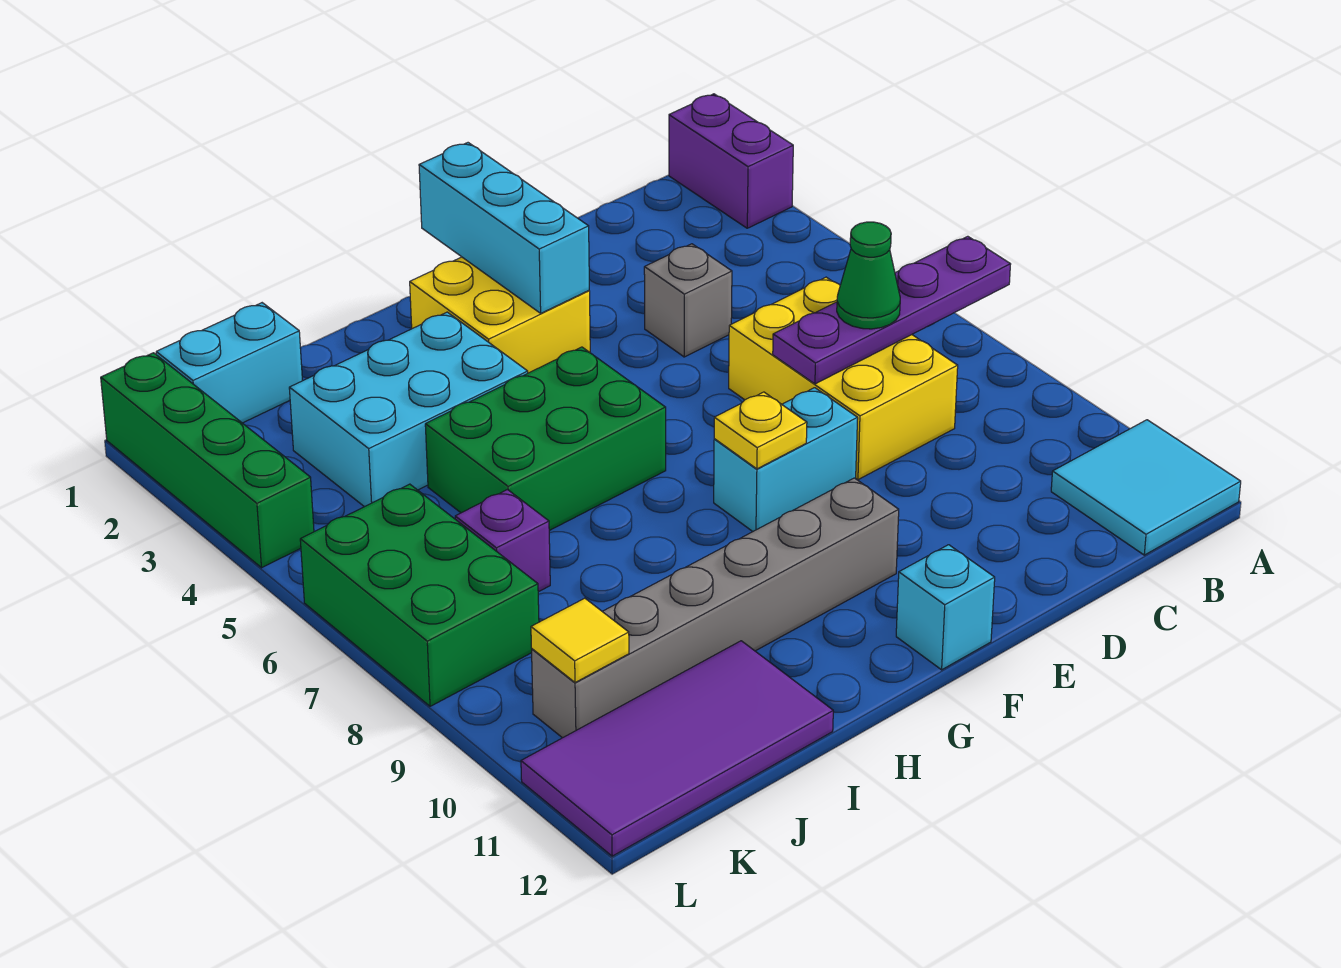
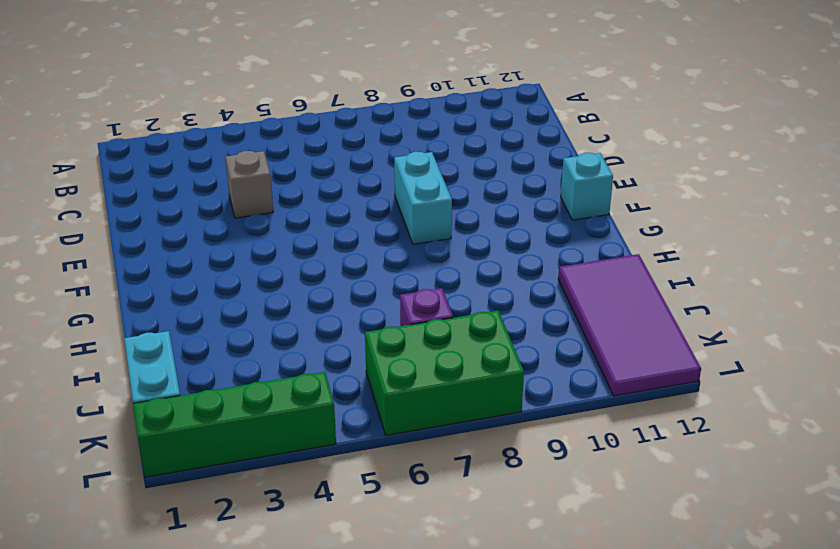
none -> purple 1x2 brick [669,94,793,228]
none -> cyan 2x2 tile [1051,420,1241,555]
none -> yellow 2x3 brick [729,277,958,480]

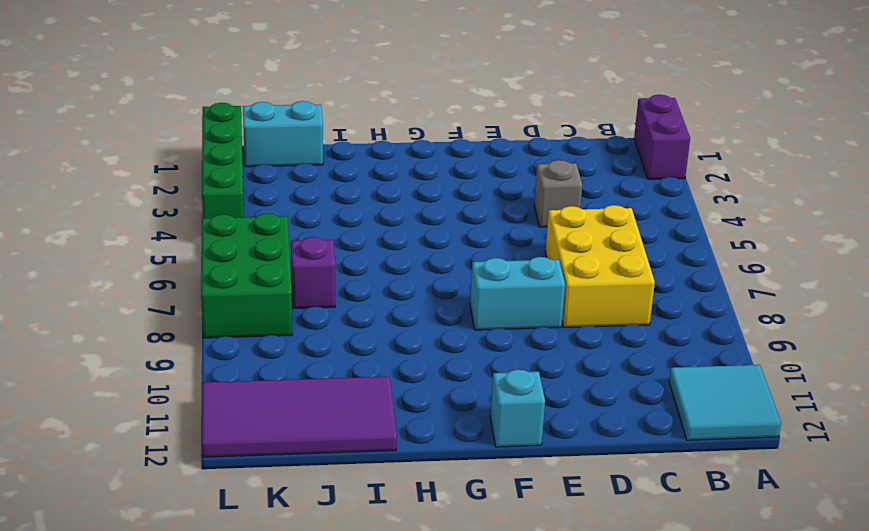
none -> yellow 2x2 brick [410,257,590,373]
none -> grey 1x6 brick [532,478,899,738]
none -> green 2x3 brick [425,347,666,531]

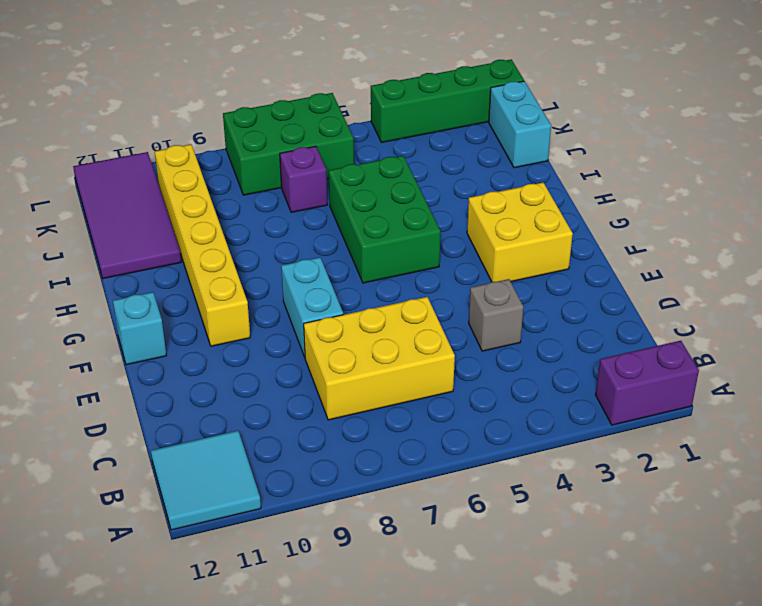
yellow 1x6 brick [155,144,250,346] -> grey 1x6 brick [532,478,899,738]
none -> cyan 2x3 brick [289,312,528,507]
none -> purple 1x4 plate [773,236,1011,384]
none -> cyan 1x3 brick [419,143,589,313]

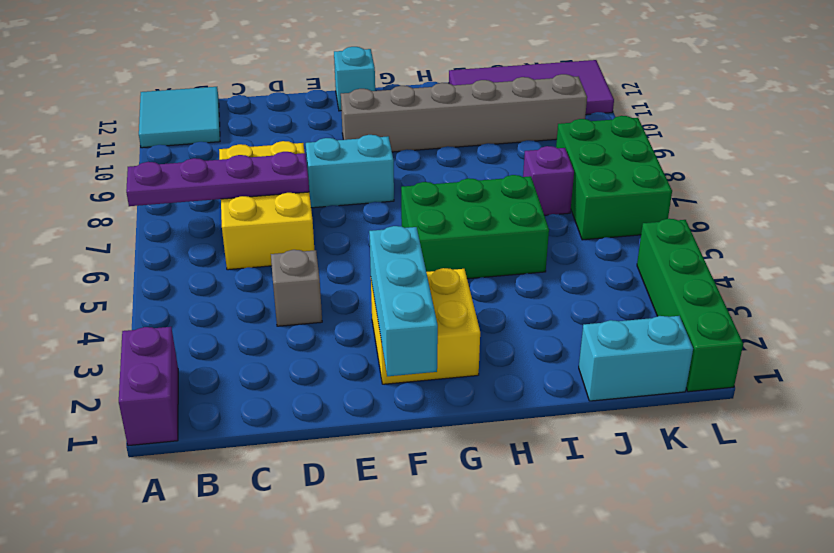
none -> cyan 2x3 brick [289,312,528,507]
none -> yellow 1x1 plate [714,392,807,469]
none -> yellow 1x1 tile [531,598,629,683]

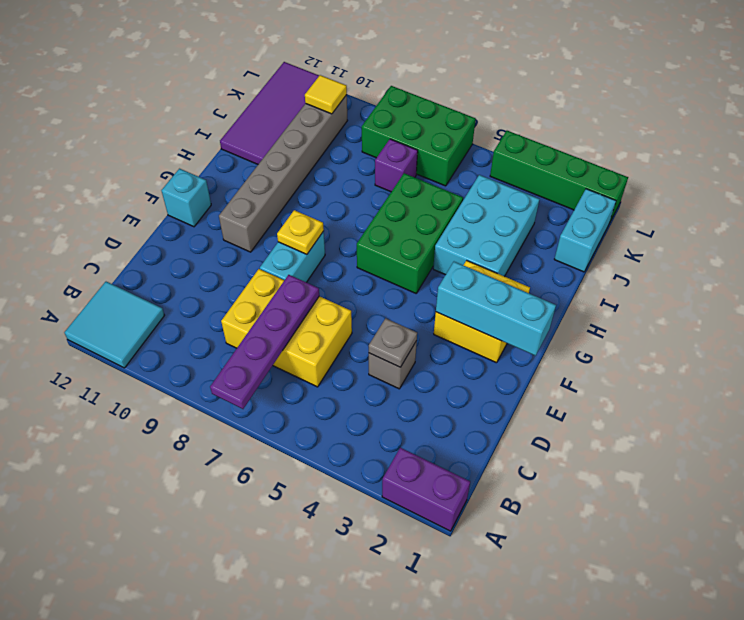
grey 1x1 plate [369,318,417,367] -> none
none -> green 1x1 cone [837,222,900,329]

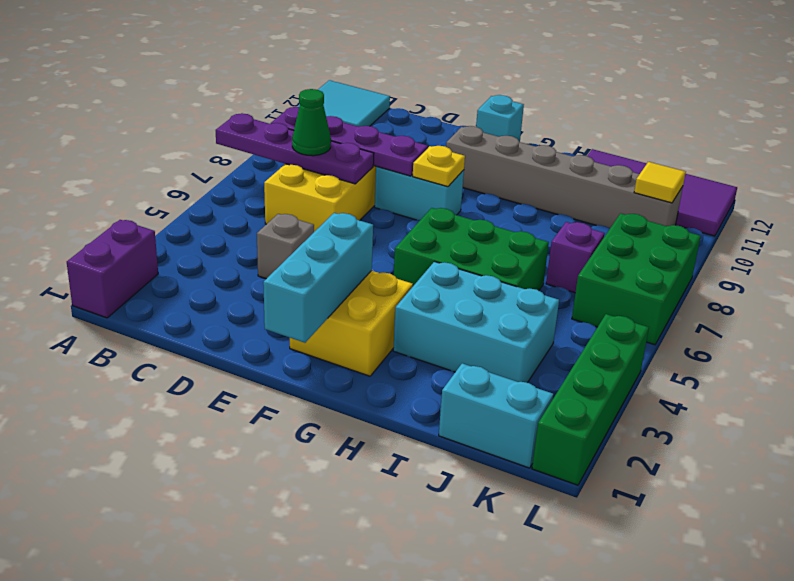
purple 1x4 plate [271,107,428,176] -> none

